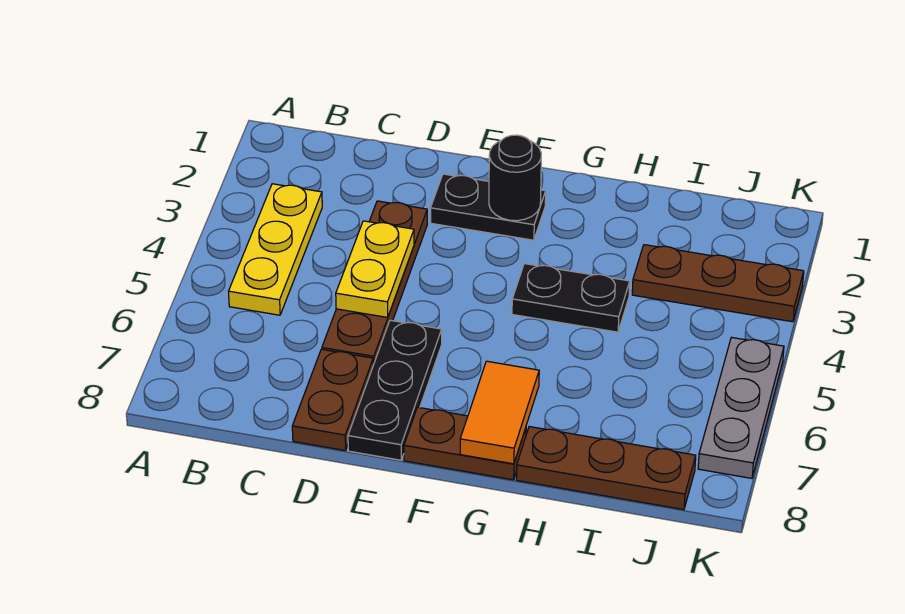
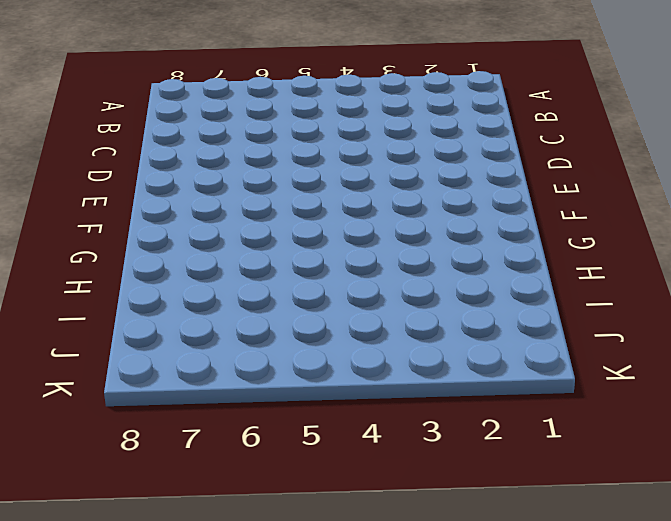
none -> yellow 1x3 plate [229,184,322,315]
none -> brown 1x4 plate [322,201,427,365]
none -> brown 1x2 plate [292,349,373,451]

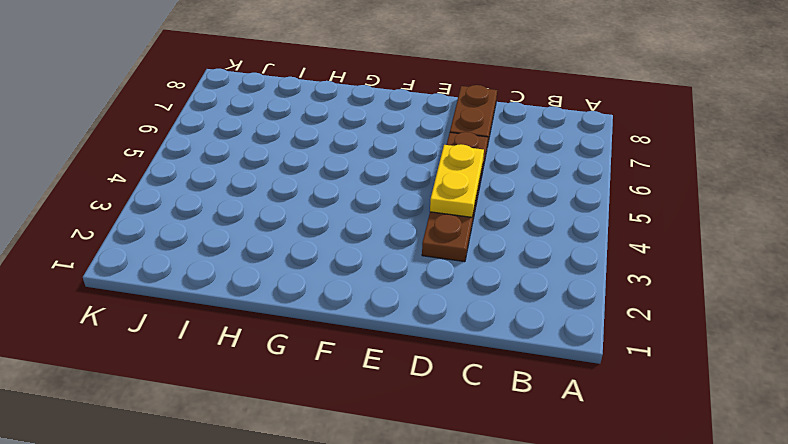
none -> yellow 1x3 plate [229,184,322,315]
none -> black 1x2 plate [430,174,546,240]
none -> black 1x3 plate [348,320,442,460]

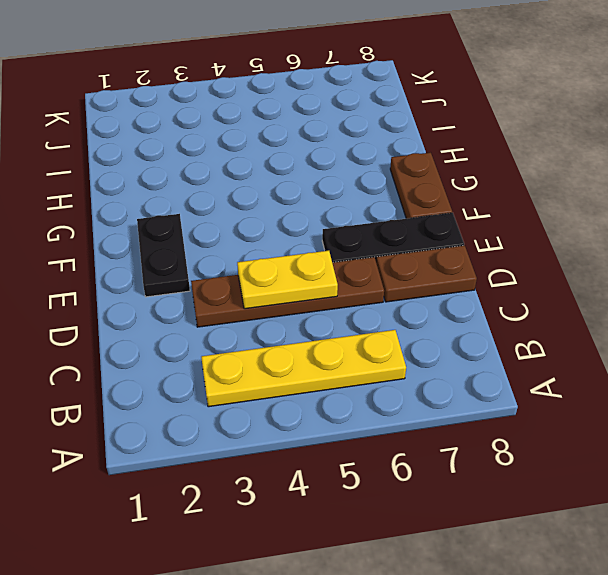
yellow 1x4 plate [201,330,406,407] -> yellow 1x3 plate [229,184,322,315]
none -> black 1x2 plate [512,264,630,332]
none -> brown 1x3 plate [516,427,696,510]
none -> brown 1x3 plate [632,245,804,322]

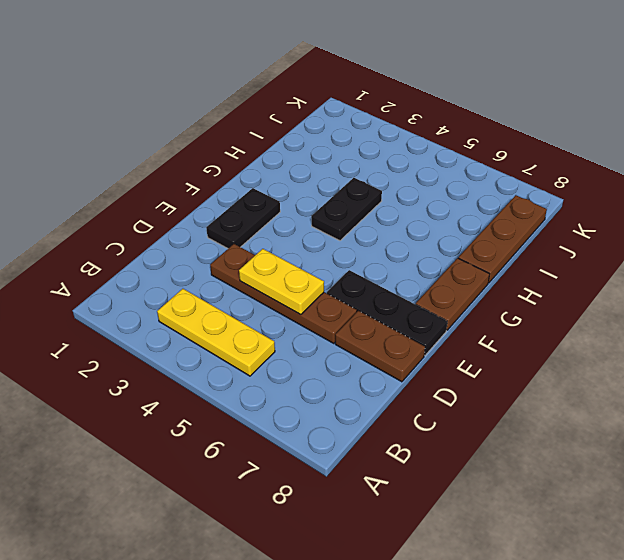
none -> brown 1x3 plate [632,245,804,322]
none -> grey 1x3 plate [698,337,784,478]
none -> black 1x1 round brick [489,135,541,221]

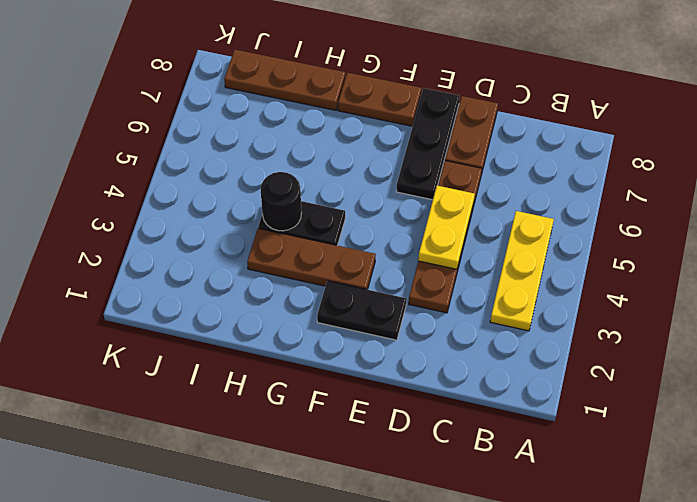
brown 1x3 plate [247,228,376,290] -> brown 1x3 plate moved to [632,245,804,322]
black 1x1 round brick [261,172,302,231] -> black 1x1 round brick moved to [489,135,541,221]
none -> grey 1x3 plate [698,337,784,478]
none -> orange 1x2 tile [460,361,539,464]

